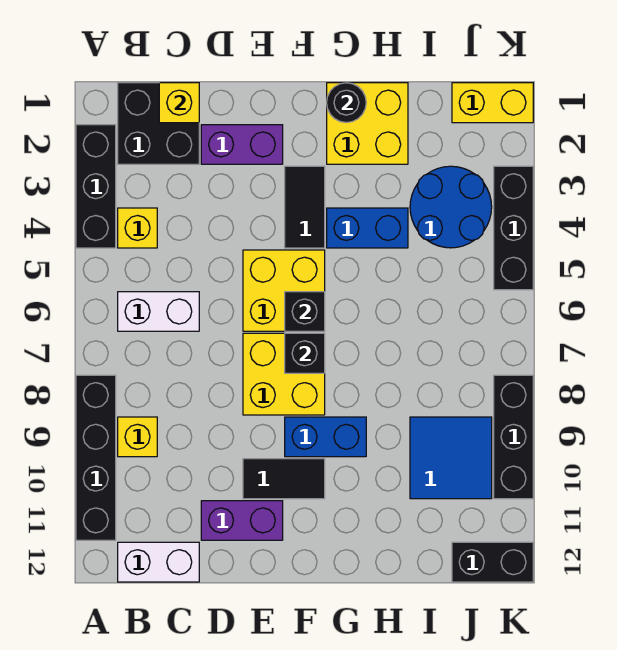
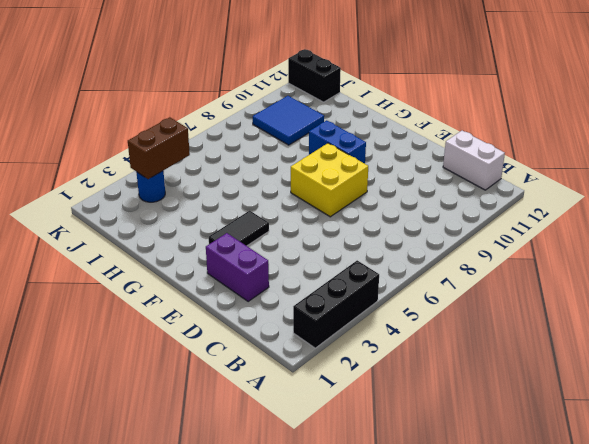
blue 1x1 round brick [136,171,165,202] -> blue 2x2 round brick [410,166,492,248]
brown 1x2 brick [128,117,190,179] -> none
none -> black 1x4 brick [76,375,116,540]
none -> black 2x2 brick [118,83,199,164]
none -> yellow 1x1 brick [118,208,157,248]

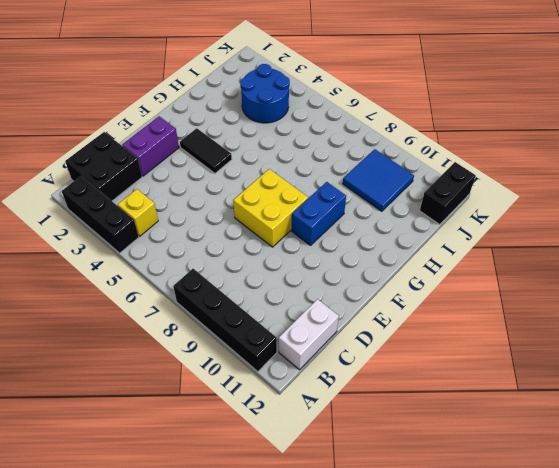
none -> white 1x2 brick [118,292,199,331]
none -> yellow 1x1 brick [118,417,157,457]
none -> purple 1x2 brick [201,501,283,540]

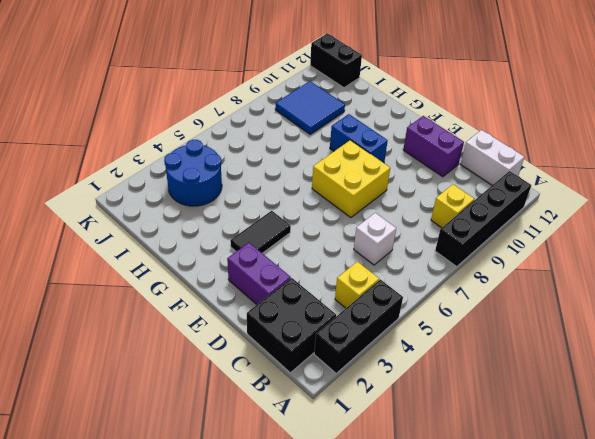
white 1x1 brick [354,213,396,265] -> white 1x2 brick [118,292,199,331]
none -> yellow 2x2 brick [243,250,325,331]
none -> black 1x2 tile [243,459,325,499]
none -> yellow 2x2 brick [327,83,408,164]

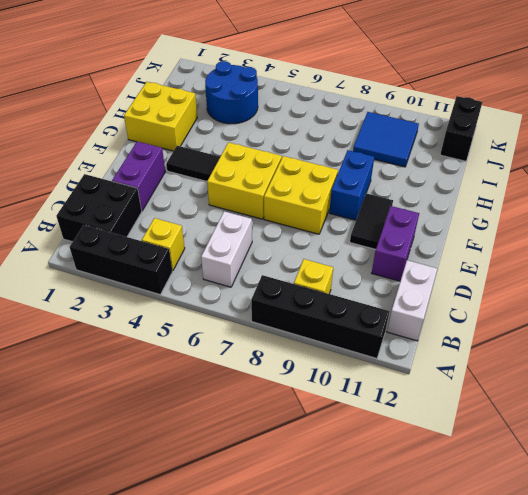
none -> blue 1x2 brick [327,208,408,248]
none -> yellow 1x2 brick [452,83,533,123]
none -> black 1x3 brick [494,166,533,290]

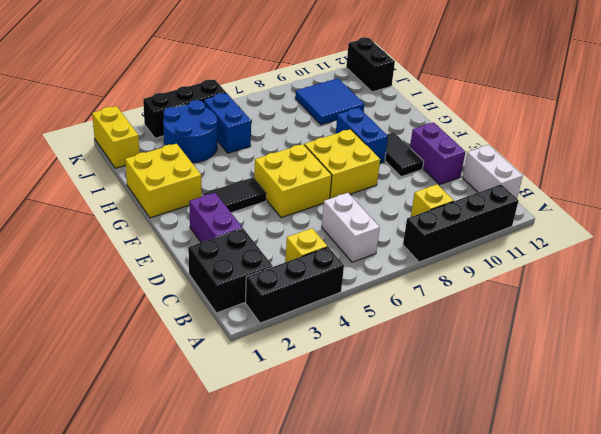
blue 1x2 brick [204,93,251,153] -> blue 1x2 brick moved to [327,208,408,248]
none -> black 1x3 brick [494,375,533,499]
none -> yellow 1x1 brick [159,83,199,123]
none -> black 1x1 brick [285,292,325,331]

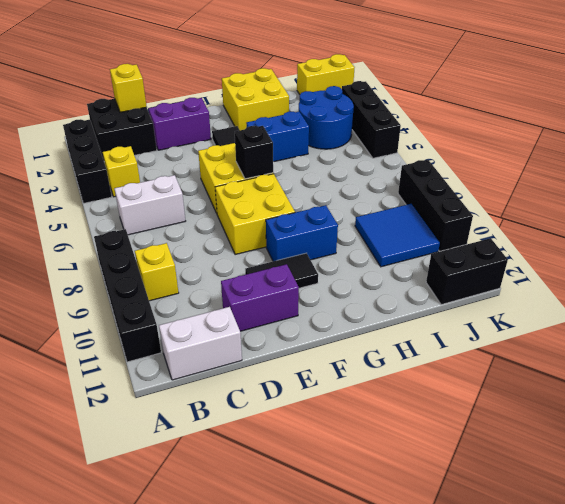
none -> black 1x1 brick [285,333,325,373]
none -> black 1x1 round brick [327,83,366,123]

